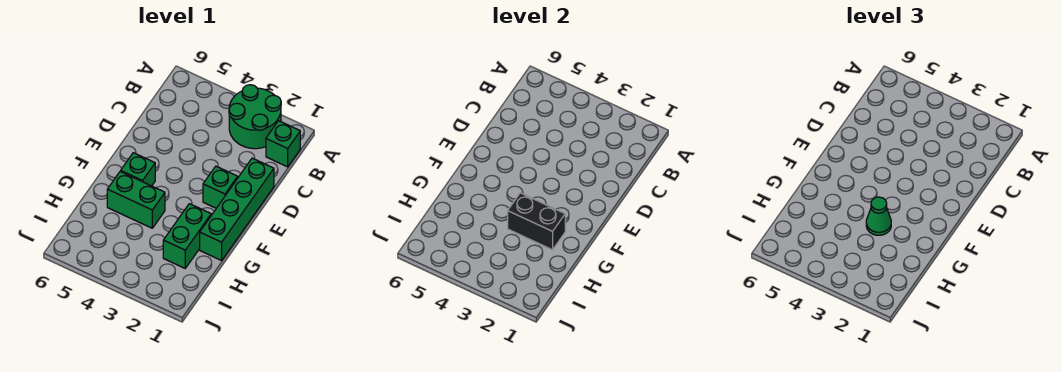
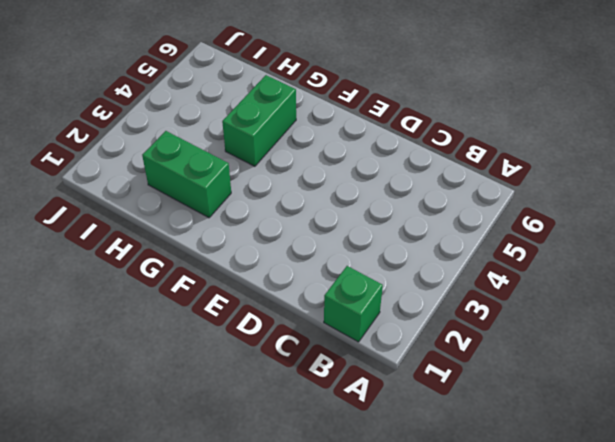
none -> green 2x2 round brick [229,85,281,149]
none -> green 1x4 brick [200,158,274,260]

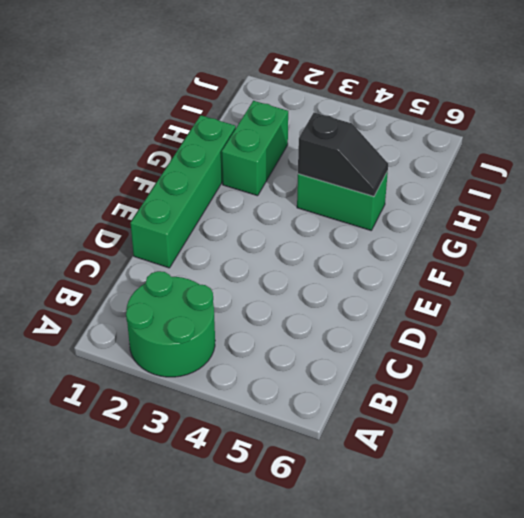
black 1x2 slope [298,113,388,197] -> none
none -> green 1x1 brick [266,121,300,167]
none -> green 1x1 brick [203,166,238,208]

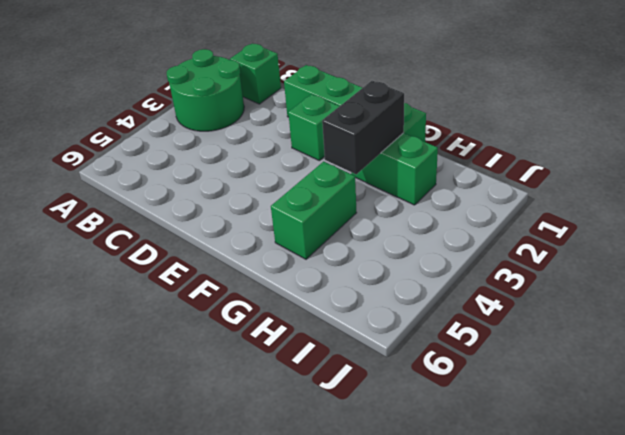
none -> green 1x1 brick [121,153,155,186]
none -> green 1x1 cone [866,197,891,235]

